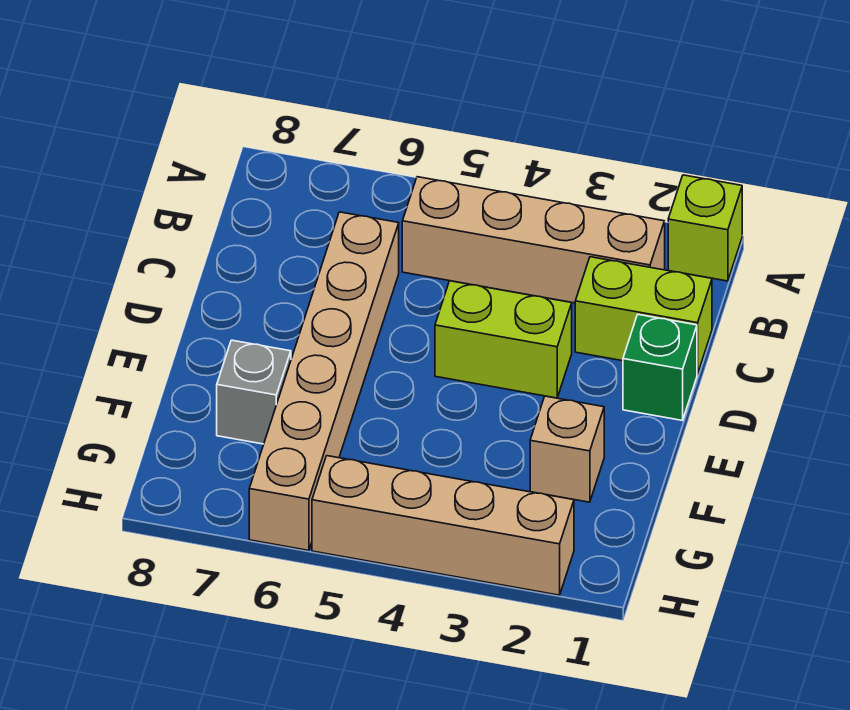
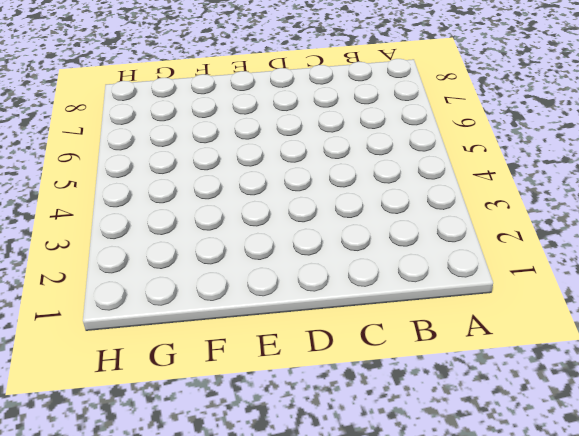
none -> lime 1x1 brick [668,175,742,281]
none -> tan 1x4 brick [402,177,665,303]

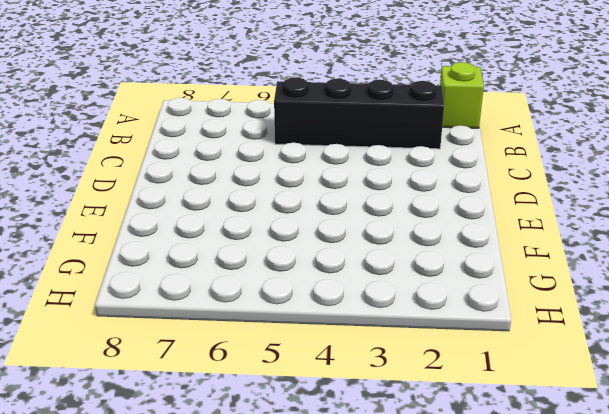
black 1x4 brick [274,77,444,149] -> tan 1x4 brick [402,177,665,303]
none -> lime 1x2 brick [575,257,712,374]
none -> tan 1x6 brick [249,212,399,551]

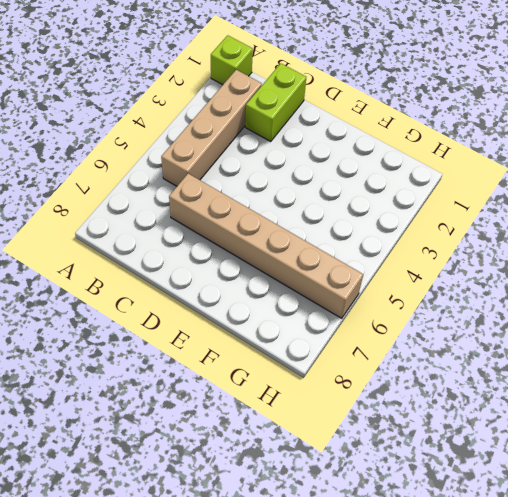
none -> green 1x1 brick [623,315,697,420]
none -> lime 1x2 brick [435,281,572,398]

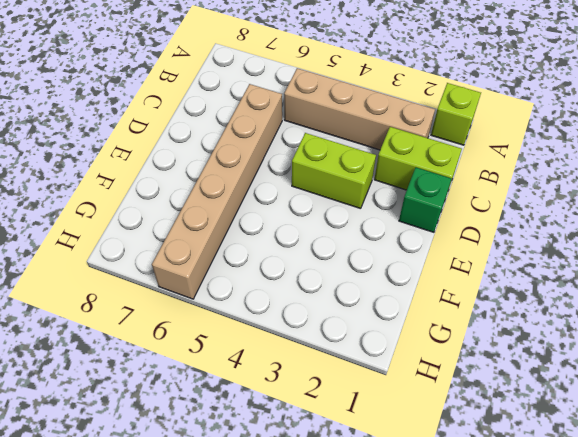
none -> tan 1x1 brick [530,396,604,502]
none -> grey 1x1 brick [217,340,291,444]

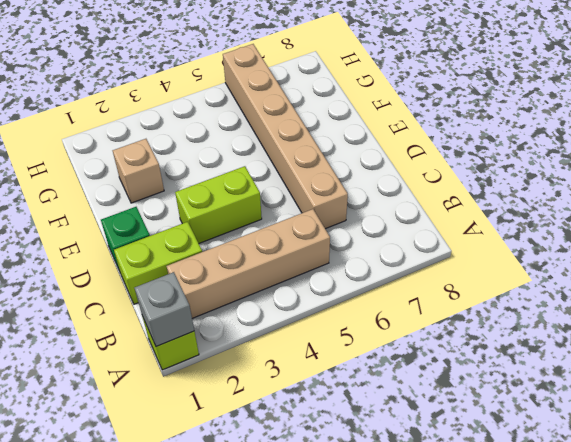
grey 1x1 brick [135,272,194,347] -> grey 1x1 brick moved to [217,340,291,444]
none -> tan 1x4 brick [312,456,574,595]

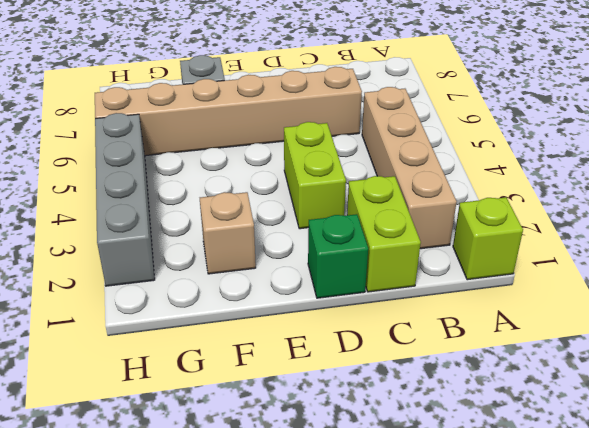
grey 1x4 brick [95,113,155,286] -> tan 1x4 brick [312,456,574,595]

